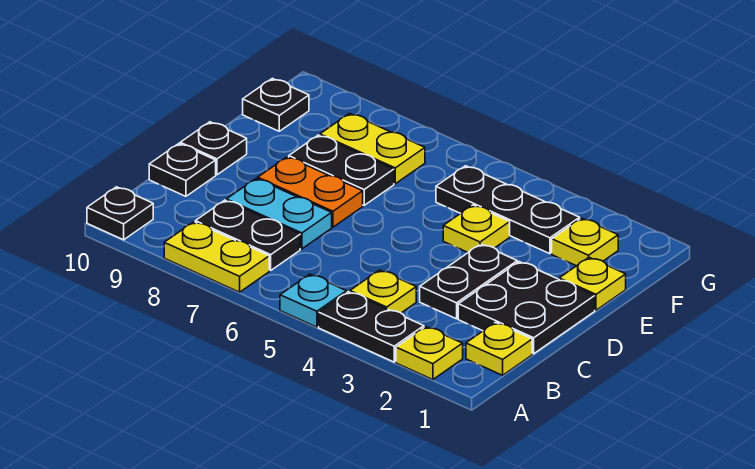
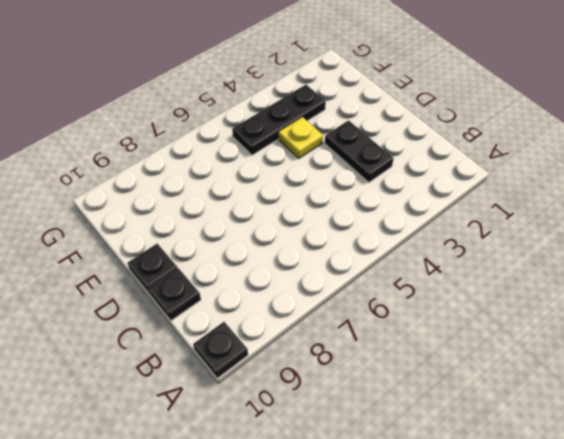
none -> yellow 1x1 plate [396,327,463,380]
none -> black 1x2 plate [319,292,424,362]
none -> cyan 1x1 plate [280,274,347,327]

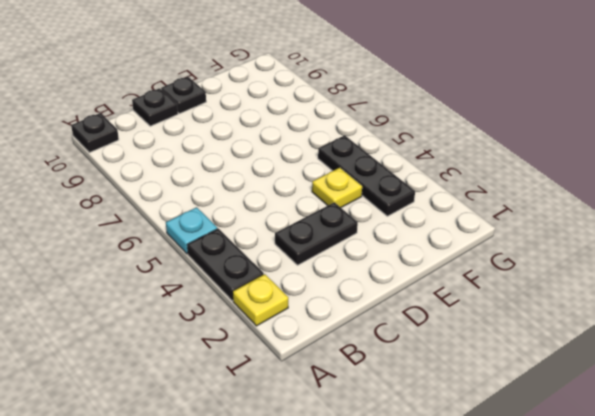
none -> yellow 1x2 plate [164,222,269,292]
none -> yellow 1x1 plate [466,322,532,375]
none -> yellow 1x1 plate [350,270,416,313]

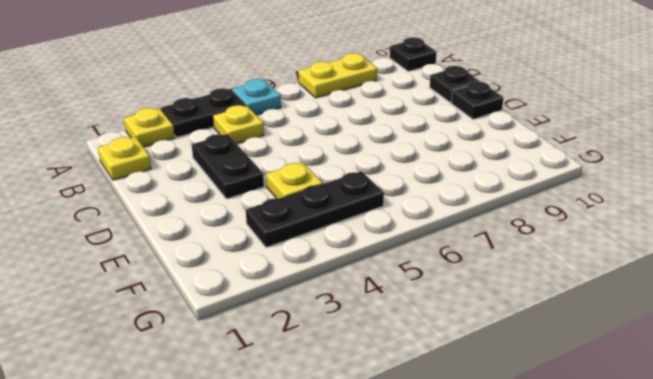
none -> black 1x2 plate [195,200,300,270]
none -> black 2x2 plate [458,262,595,354]
none -> cyan 1x2 plate [226,179,332,249]

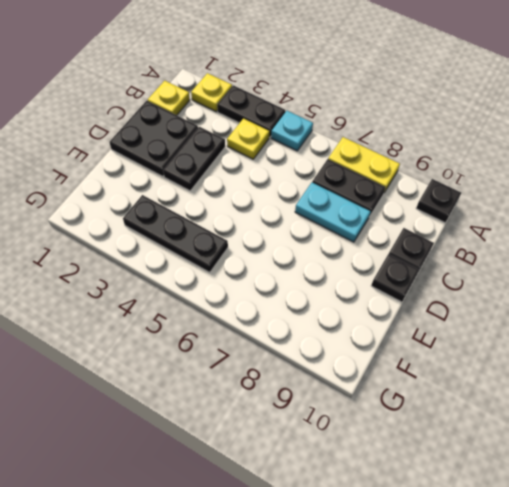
none -> orange 1x2 plate [258,157,363,227]
none -> yellow 1x1 plate [559,258,626,310]
none -> yellow 1x1 plate [443,205,510,252]

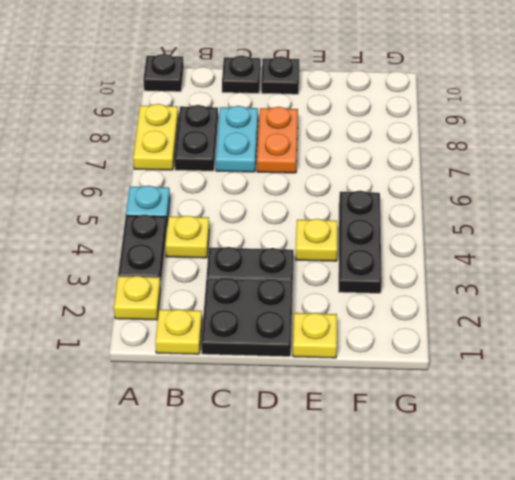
none -> black 1x2 plate [289,135,394,205]
none -> yellow 1x1 plate [552,218,618,266]
none -> yellow 1x2 plate [320,113,425,184]

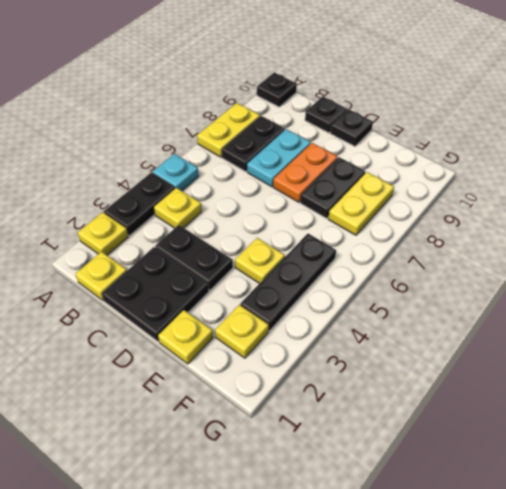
none -> black 1x1 plate [243,78,309,131]

